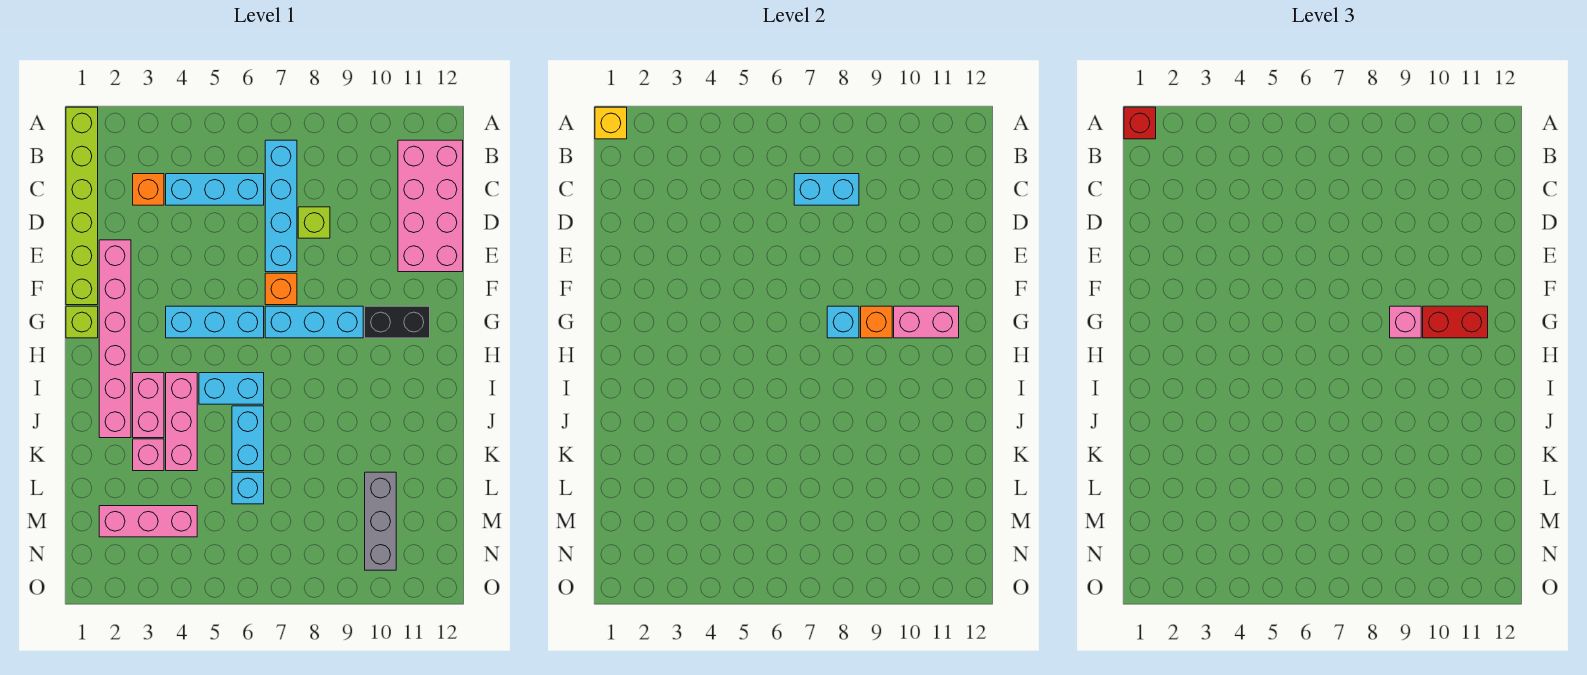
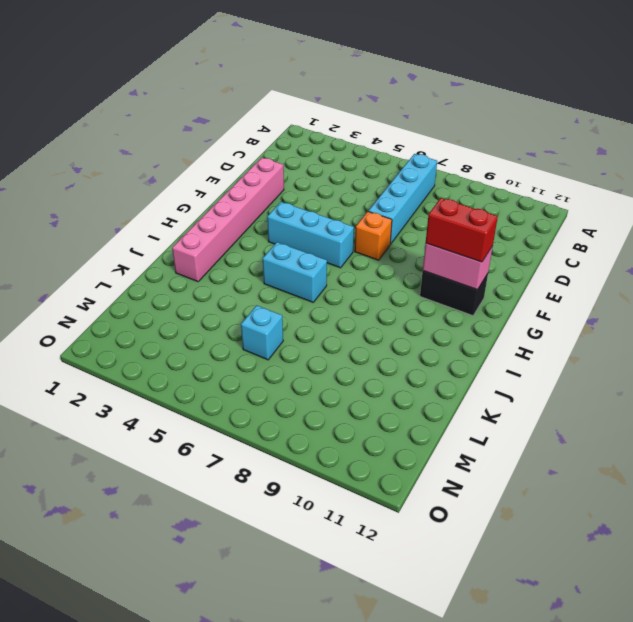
none -> lime 1x6 brick [66,107,98,305]
none -> pink 2x4 brick [398,140,463,272]
none -> orange 1x1 brick [133,174,164,205]

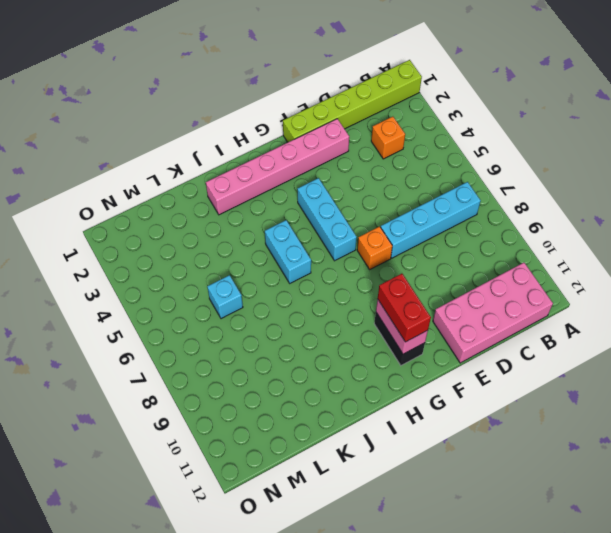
none -> cyan 1x3 brick [166,174,264,205]
none -> lime 1x1 brick [298,207,330,238]
none -> lime 1x1 brick [66,306,98,338]

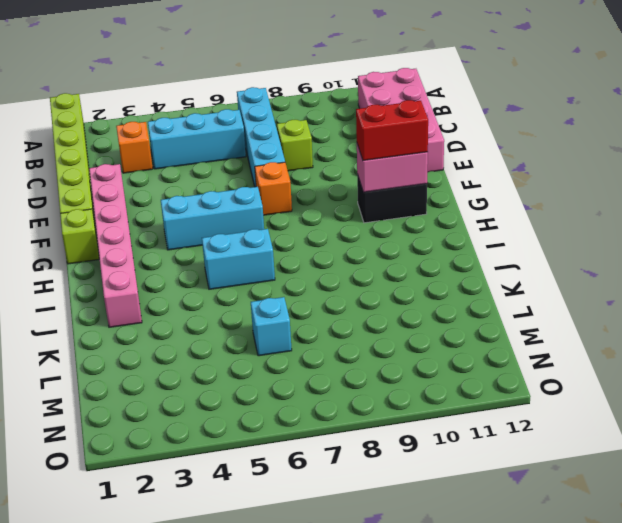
none -> cyan 1x3 brick [265,306,363,338]
none -> pink 1x2 brick [133,373,164,438]
none -> pink 1x3 brick [166,373,197,471]

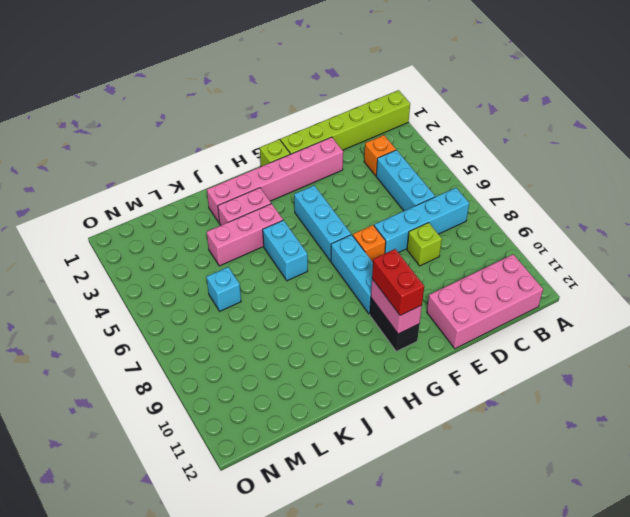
none -> cyan 1x2 brick [232,406,264,471]
none -> pink 1x1 brick [133,439,164,471]
none -> grey 1x3 brick [365,472,396,570]

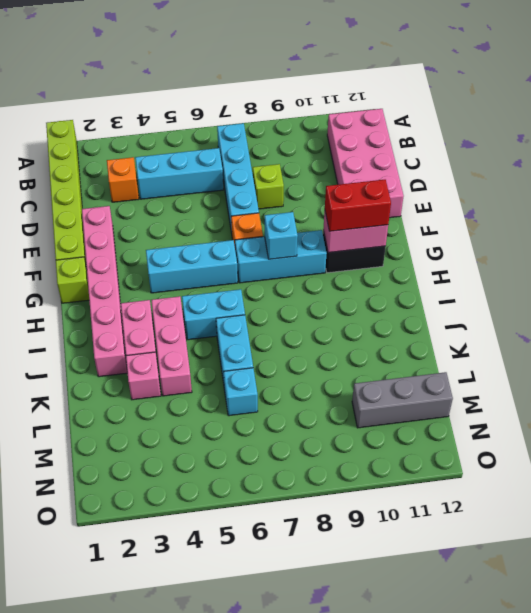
grey 1x3 brick [352,372,453,428] -> grey 1x3 brick turned to [365,472,396,570]
none -> pink 1x3 brick [99,506,197,537]
none -> yellow 1x1 brick [595,107,627,139]
none -> cyan 1x2 brick [794,174,859,205]

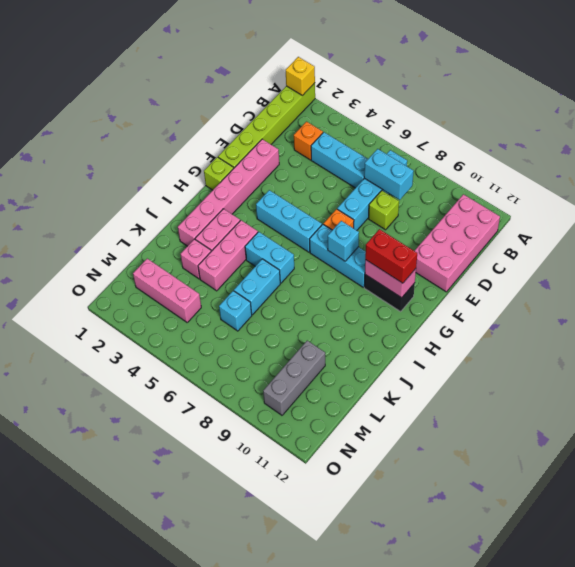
none -> orange 1x1 brick [861,306,892,338]
none -> red 1x1 brick [1124,107,1156,139]
none -> pink 1x1 brick [1390,306,1421,338]

